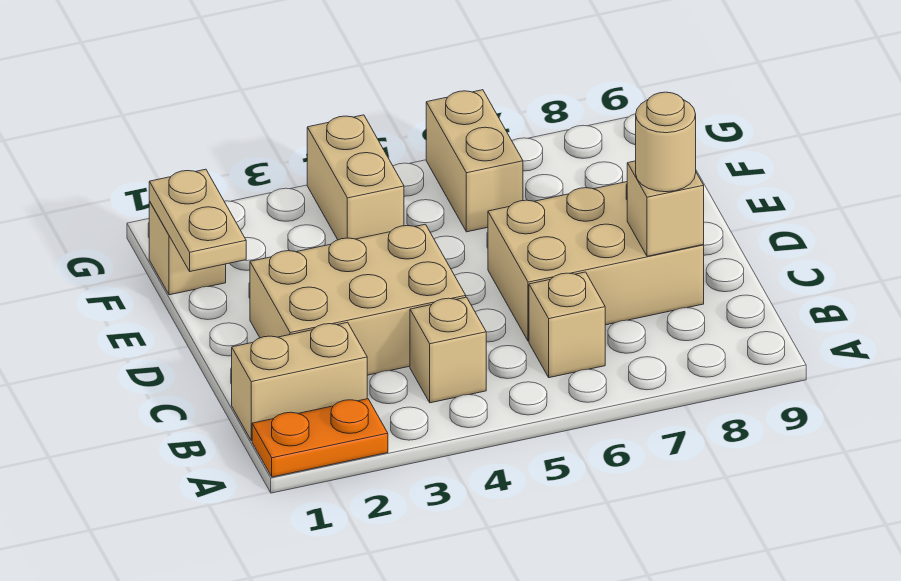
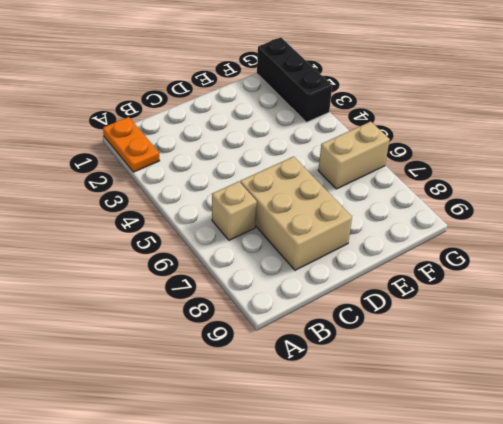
black 1x3 brick [257,37,332,122] -> none
none -> tan 1x2 brick [232,322,367,441]
none -> tan 1x1 brick [410,297,486,403]
none -> tan 2x3 brick [250,224,466,375]

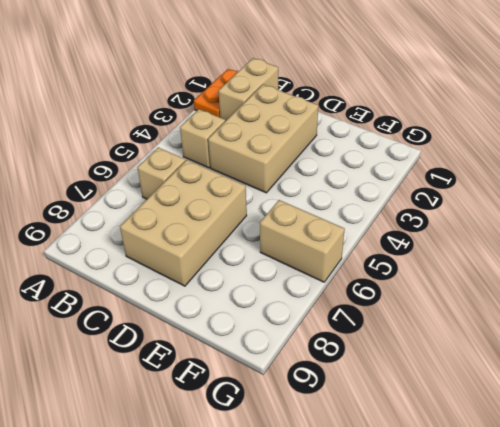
none -> tan 1x1 brick [149,201,226,295]
none -> tan 1x2 brick [307,115,404,240]
none -> tan 1x1 brick [627,161,704,256]

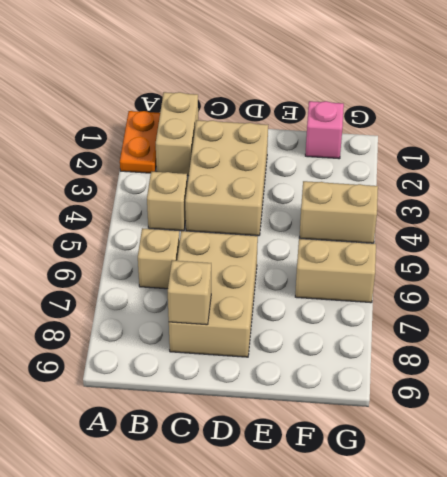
pink 1x1 brick [305,101,344,159] -> tan 1x1 brick [149,201,226,295]
none -> tan 1x2 plate [149,169,246,271]
none -> tan 1x1 round brick [636,92,696,192]

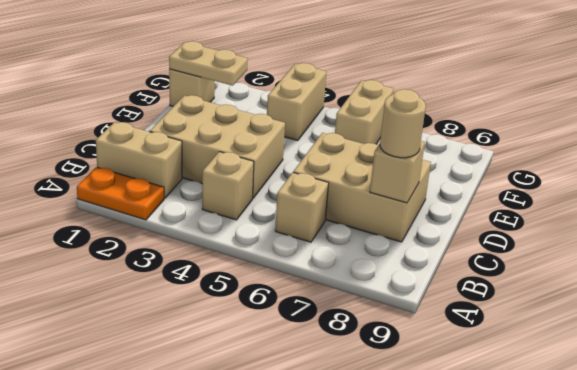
tan 1x2 plate [169,41,248,85] -> tan 1x2 plate turned to [149,169,246,271]

